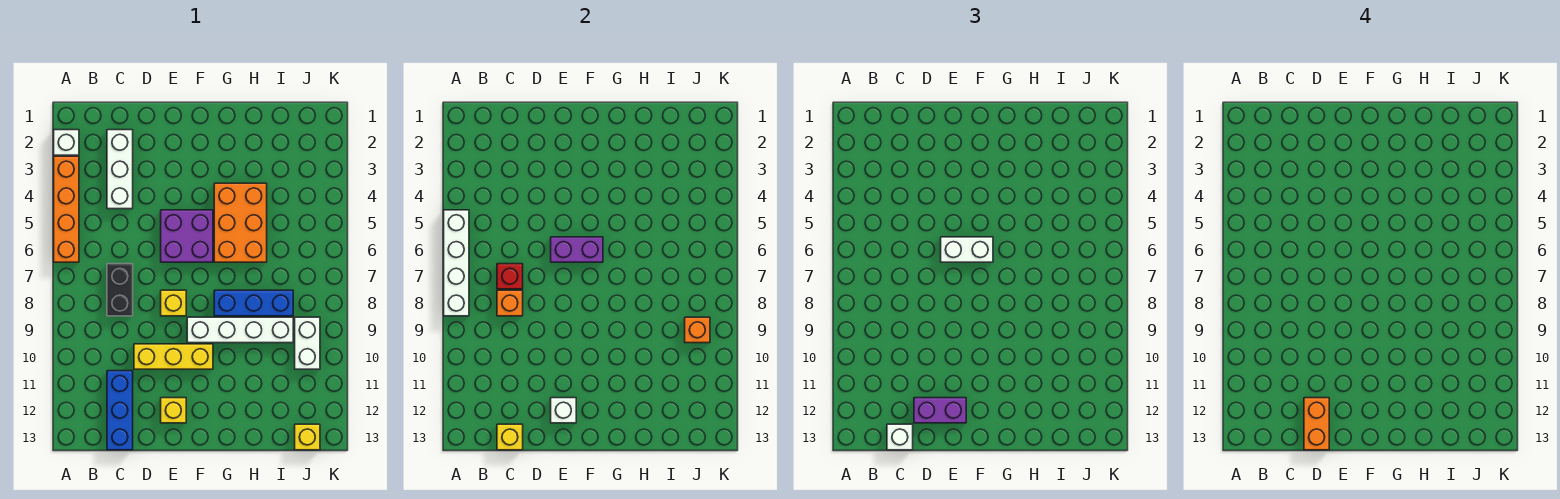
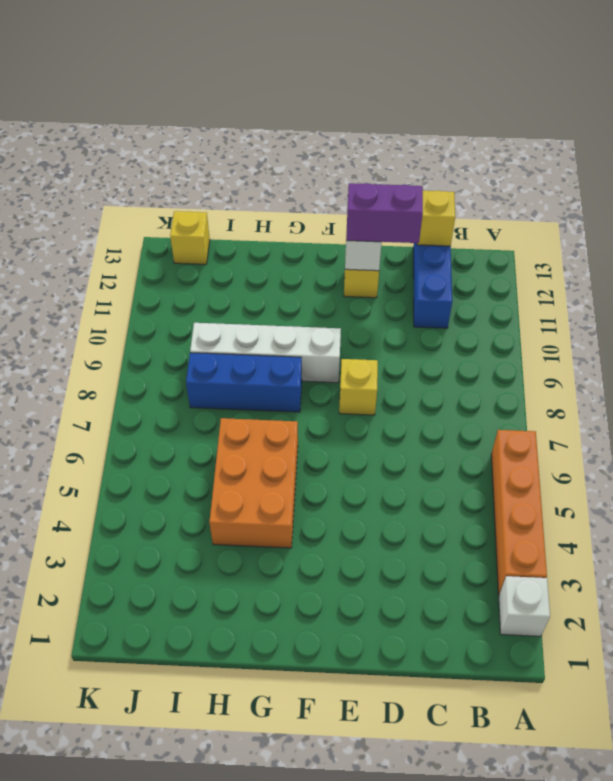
none -> white 1x3 brick [107,130,133,209]
none -> black 1x2 brick [107,264,133,316]
none -> yellow 1x3 brick [134,344,213,369]

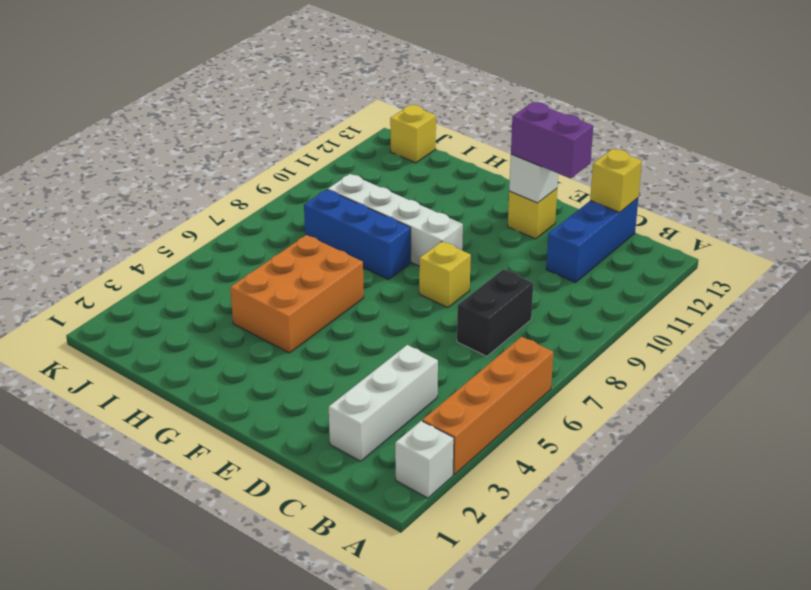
none -> yellow 1x3 brick [134,344,213,369]
none -> purple 2x2 brick [161,210,213,262]
none -> white 1x2 brick [295,317,320,369]

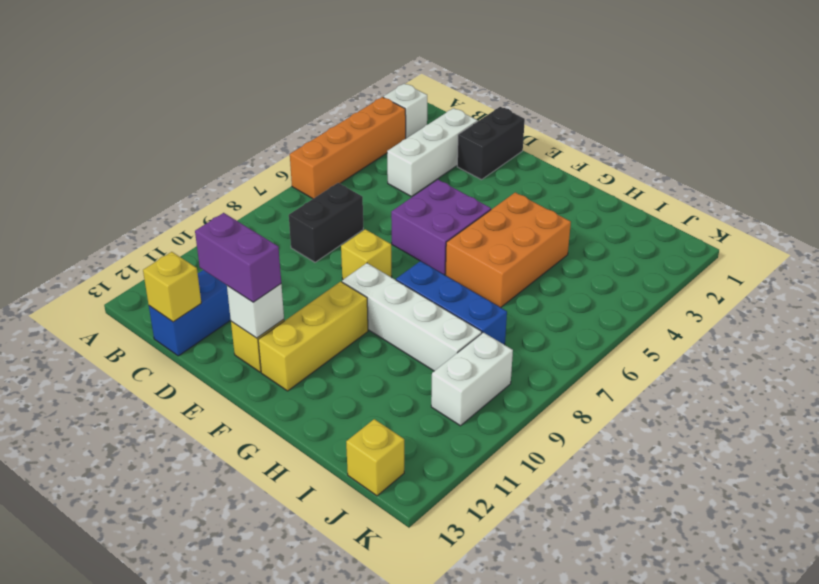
black 1x2 brick [457,107,525,180] -> none
yellow 1x3 brick [258,282,368,391] -> yellow 1x3 brick turned to [134,344,213,369]
none -> white 1x4 brick [444,210,469,316]
none -> red 1x1 brick [497,264,523,289]
none -> orange 1x1 brick [497,290,523,316]

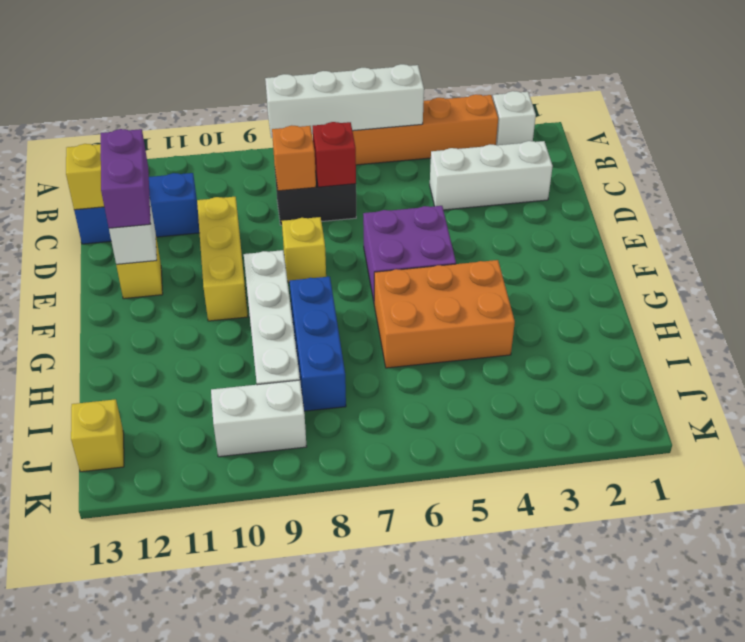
none -> purple 1x2 brick [551,237,603,262]
none -> orange 1x1 brick [685,317,710,343]
none -> white 1x1 brick [887,424,913,450]

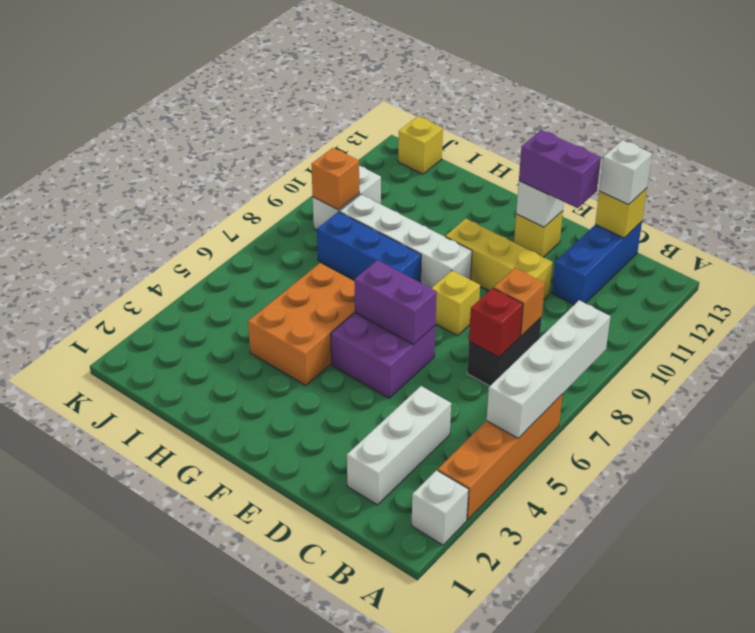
none -> white 1x2 brick [941,237,993,262]
none -> orange 1x2 brick [1304,398,1329,450]

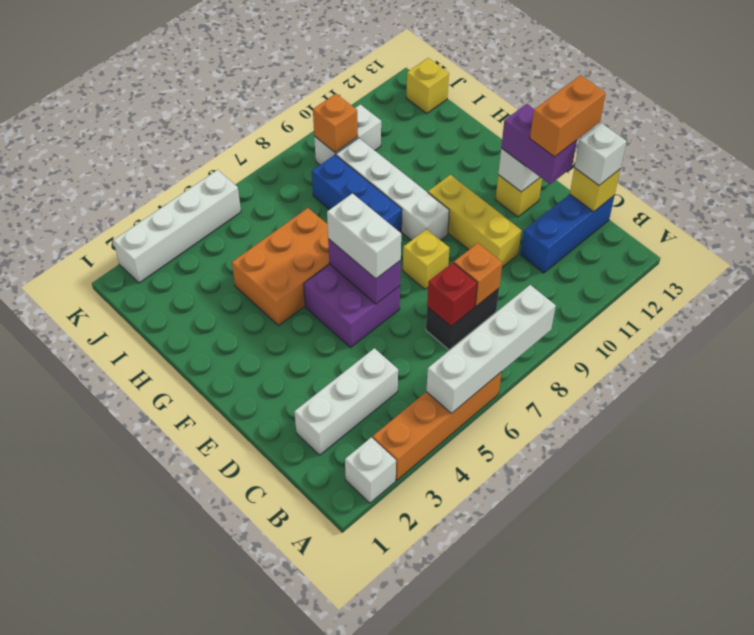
white 1x4 brick [113,170,241,283] -> none

